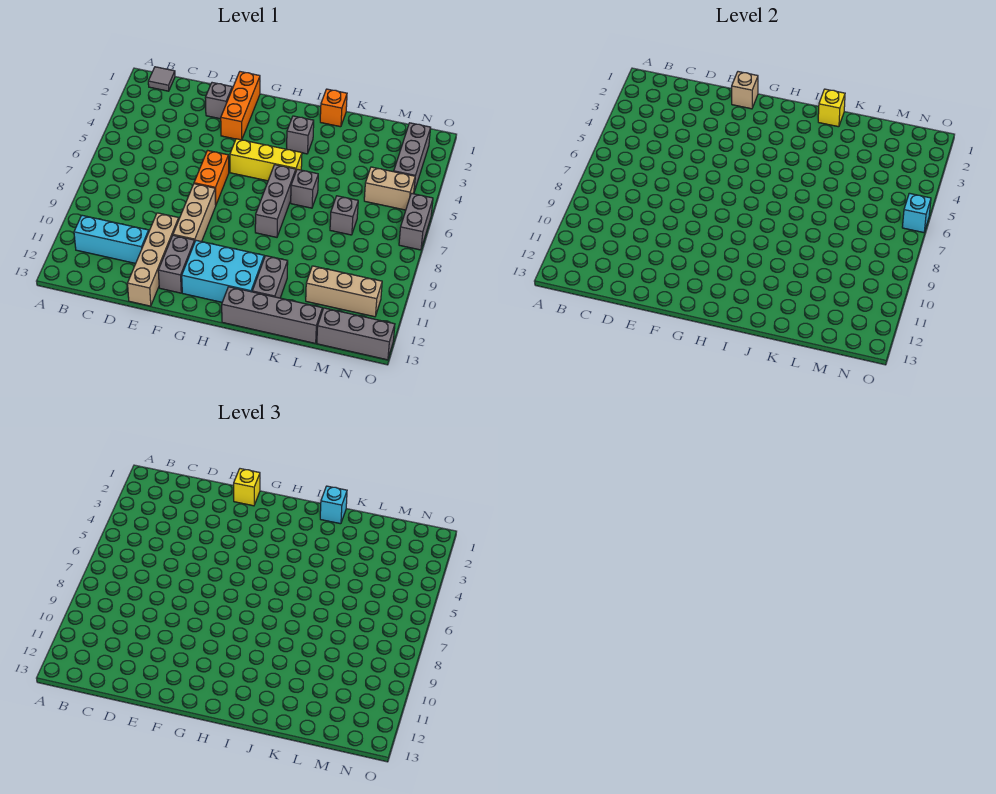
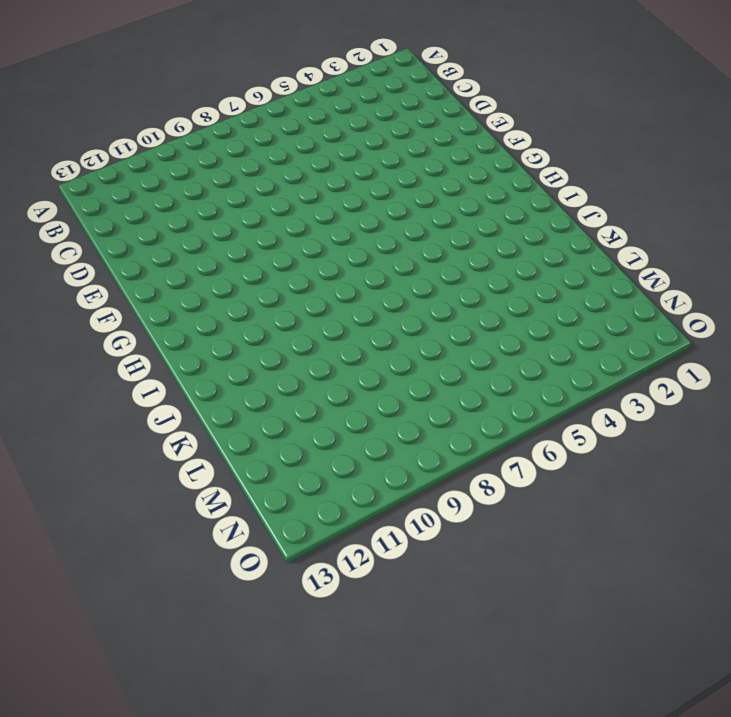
none -> grey 1x1 tile [148,67,175,91]
none -> cyan 1x3 brick [74,215,149,264]
none -> grey 1x1 brick [205,83,232,119]

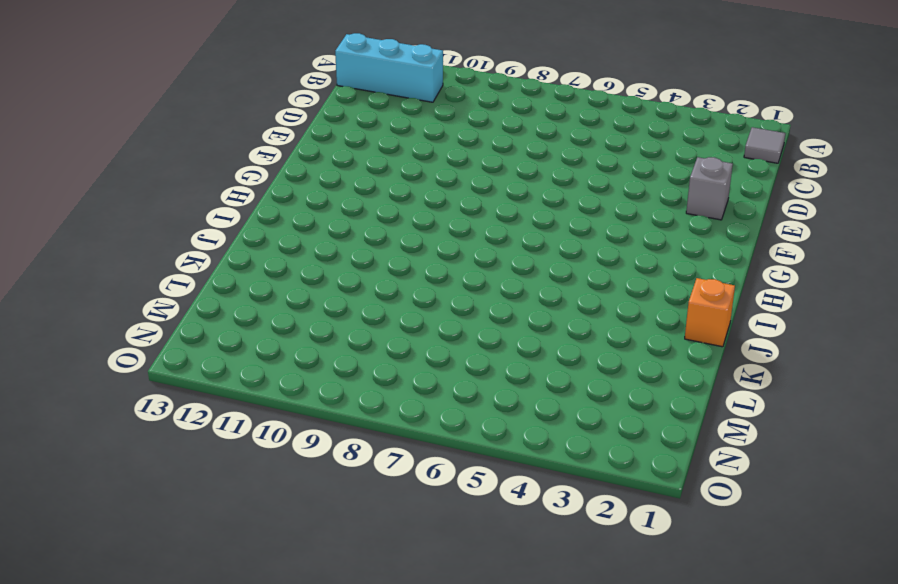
cyan 1x3 brick [335,33,443,102] -> cyan 1x3 brick turned to [74,215,149,264]
none -> tan 1x4 brick [128,213,179,306]
none -> orange 1x3 brick [221,72,260,140]
none -> orange 1x2 brick [194,150,229,204]

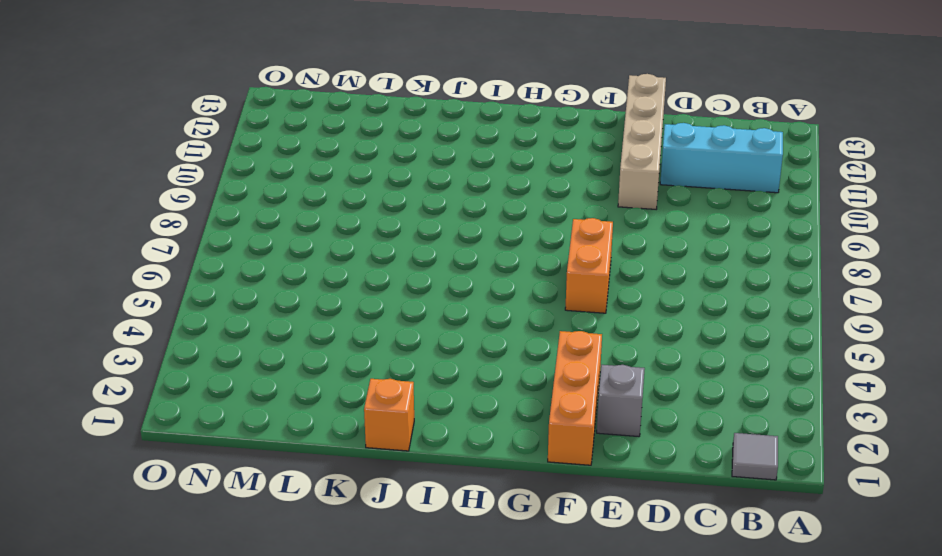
none -> tan 1x3 brick [173,184,216,242]
none -> grey 1x2 brick [158,235,195,293]
none -> yellow 1x3 brick [230,139,302,181]

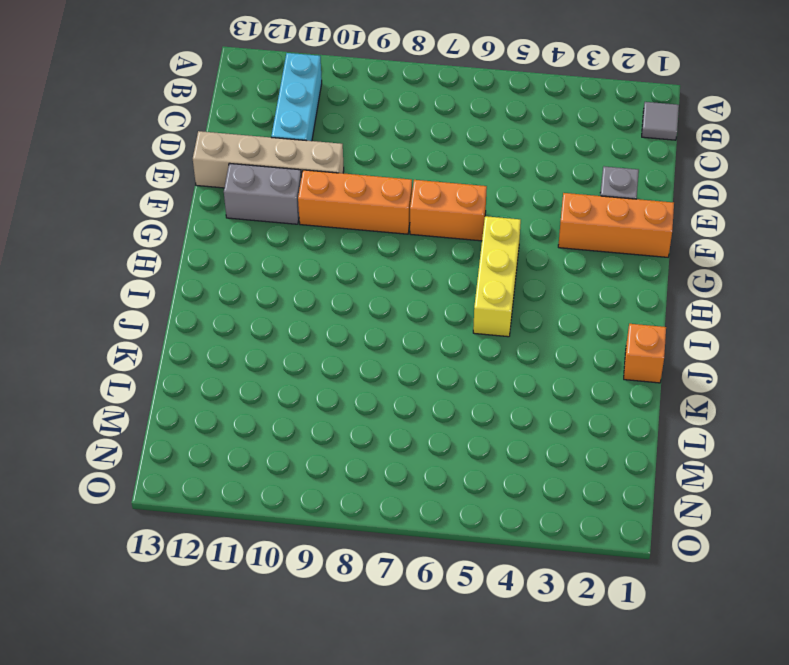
orange 1x3 brick [298,170,412,234] -> tan 1x3 brick [173,184,216,242]
none -> cyan 2x3 brick [182,240,264,302]
none -> grey 1x1 brick [287,116,314,154]
none -> grey 1x3 brick [255,165,296,237]

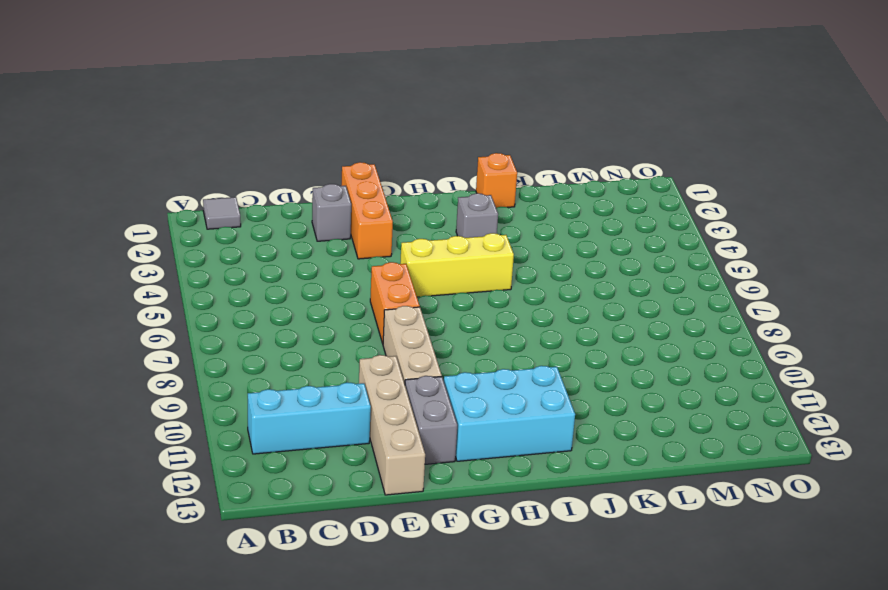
none -> grey 1x3 brick [255,165,296,237]
none -> grey 1x4 brick [222,287,322,343]
none -> grey 1x1 brick [291,169,318,208]

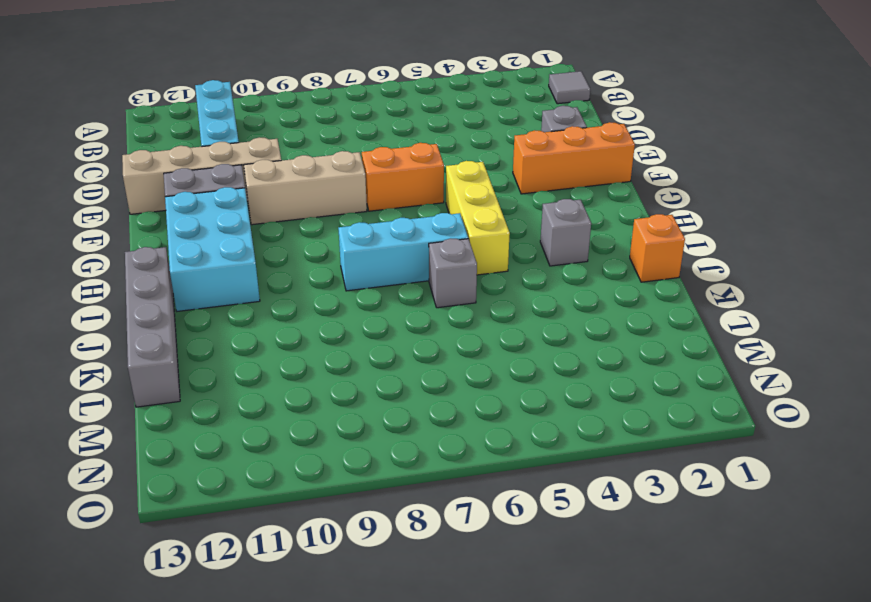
cyan 1x3 brick [338,213,468,291] -> grey 1x3 brick [255,165,296,237]
none -> grey 1x2 brick [252,256,288,298]
none -> grey 1x1 brick [330,196,358,235]
none -> tan 1x3 brick [306,266,382,317]

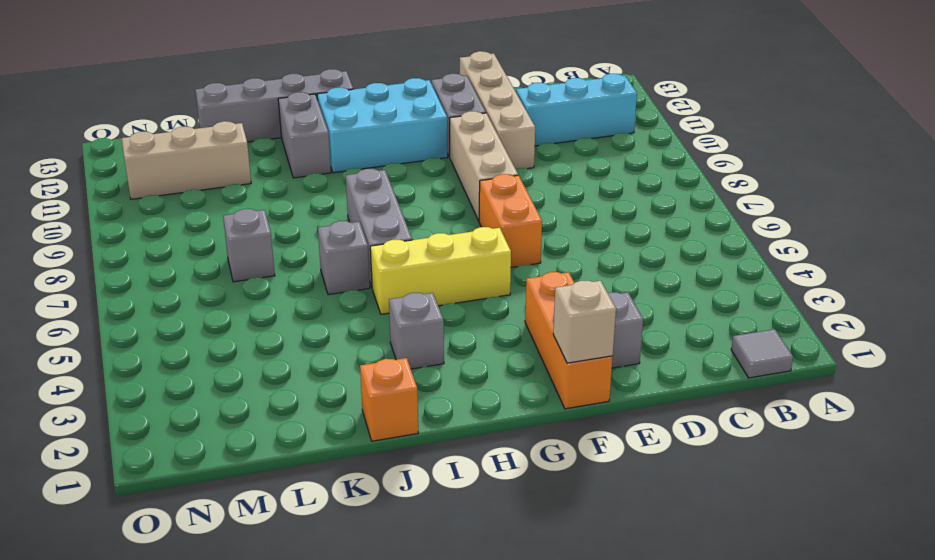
none -> tan 1x2 brick [364,167,415,210]
none -> grey 1x3 brick [317,308,395,360]
none -> grey 1x3 brick [394,123,431,192]

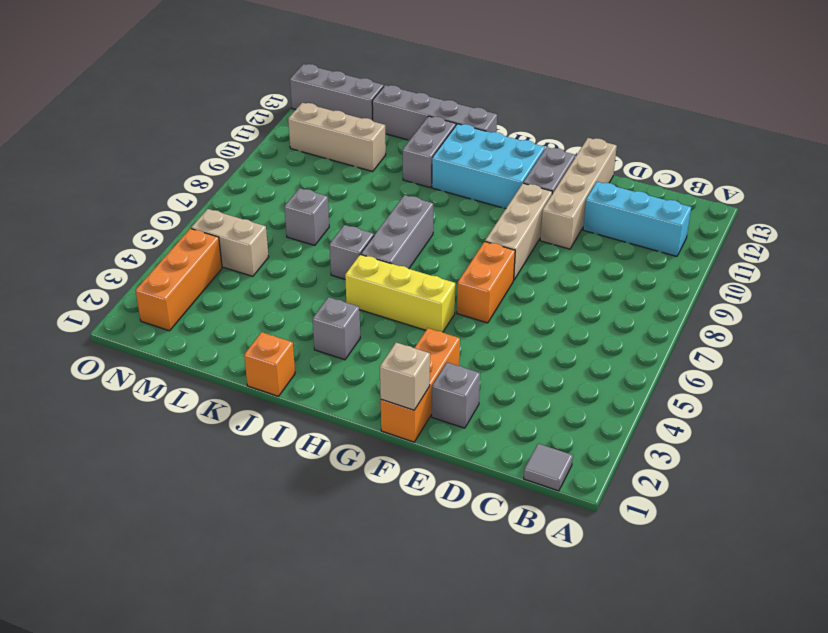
orange 1x3 brick [136,228,222,331] -> grey 1x3 brick [394,123,431,192]
none -> grey 1x2 brick [399,193,433,250]
none -> yellow 1x1 brick [818,89,845,127]
none -> cyan 1x1 brick [902,193,931,233]

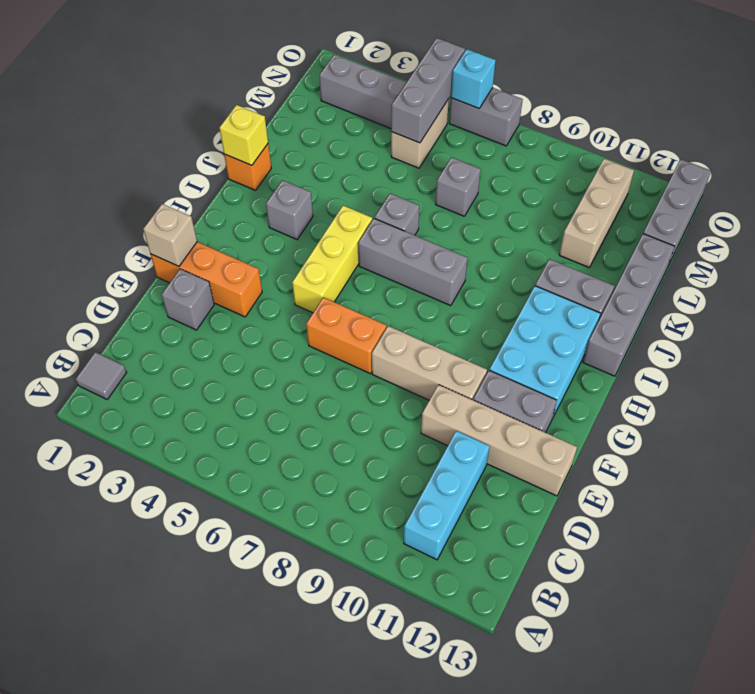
grey 1x3 brick [391,38,465,143] -> none
none -> yellow 1x1 brick [234,469,260,506]
none -> cyan 1x1 brick [320,486,347,524]

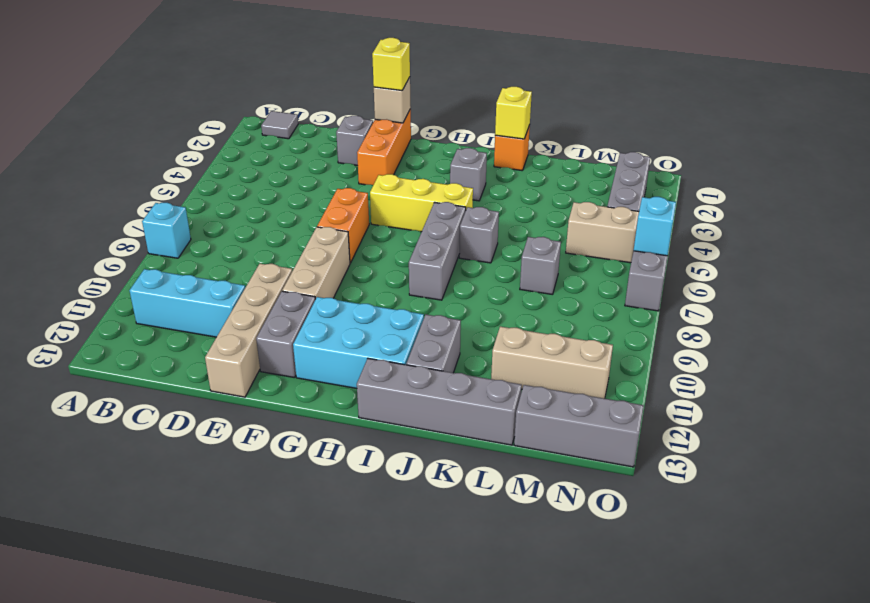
cyan 1x1 brick [142,203,191,258] -> cyan 1x1 brick moved to [320,486,347,524]

